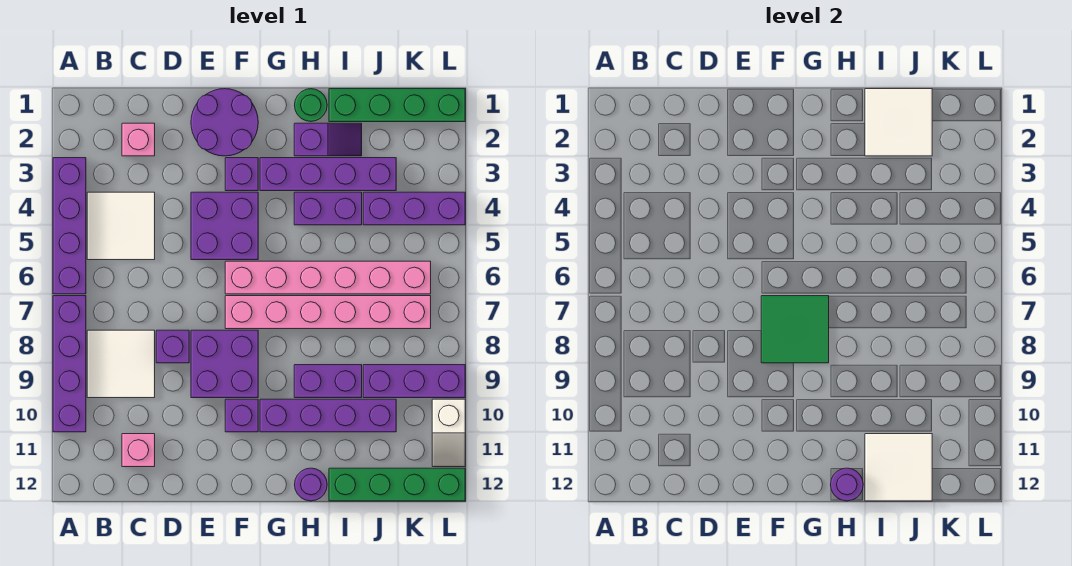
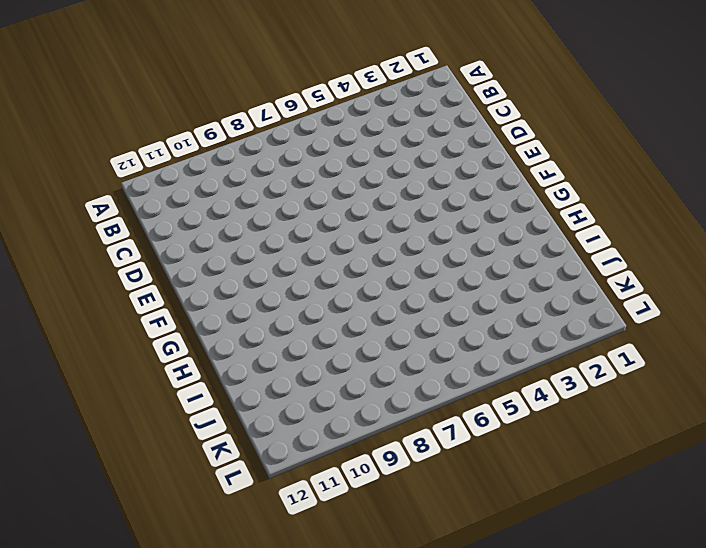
none -> purple 1x4 brick [53,158,86,294]
none -> purple 1x4 brick [53,296,86,432]
none -> white 2x2 tile [87,192,155,260]
none -> white 2x2 tile [87,330,155,398]

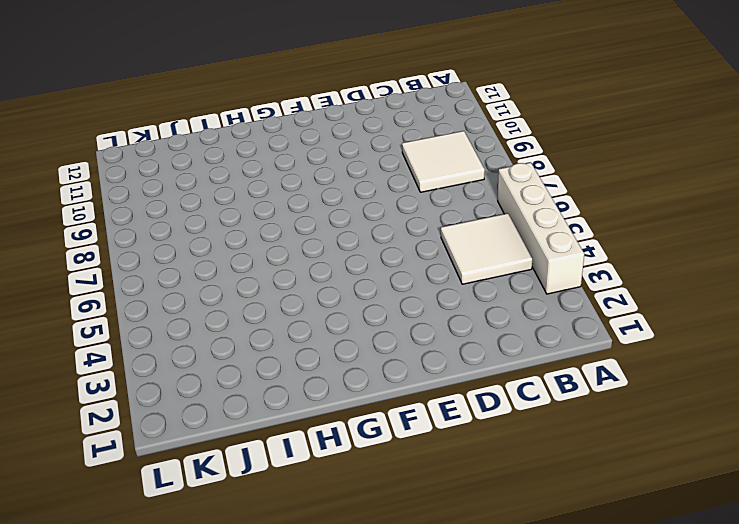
white 1x4 brick [498,162,584,294] -> purple 1x4 brick [53,158,86,294]
none -> purple 1x4 brick [53,296,86,432]
none -> pink 1x1 brick [122,123,155,156]
none -> pink 1x1 brick [122,434,155,467]
none -> purple 1x1 brick [156,330,189,363]

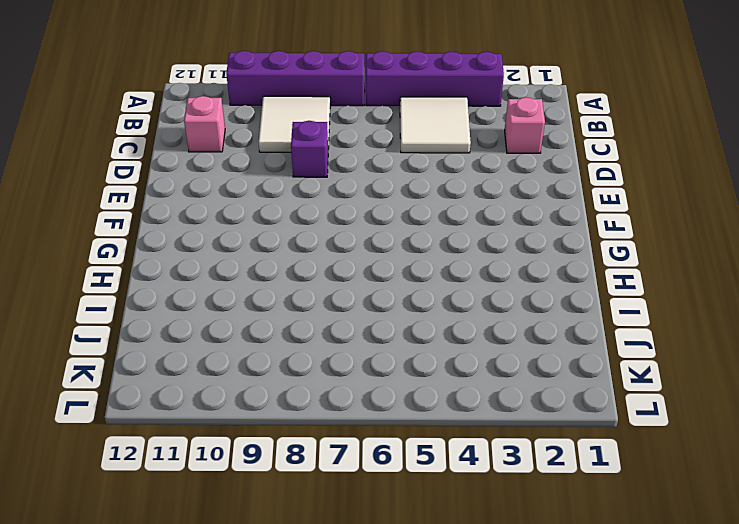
none -> purple 2x2 round brick [191,89,258,156]
none -> purple 2x2 brick [191,192,258,260]
none -> purple 2x2 brick [191,330,258,398]
none -> purple 1x1 brick [225,158,258,191]

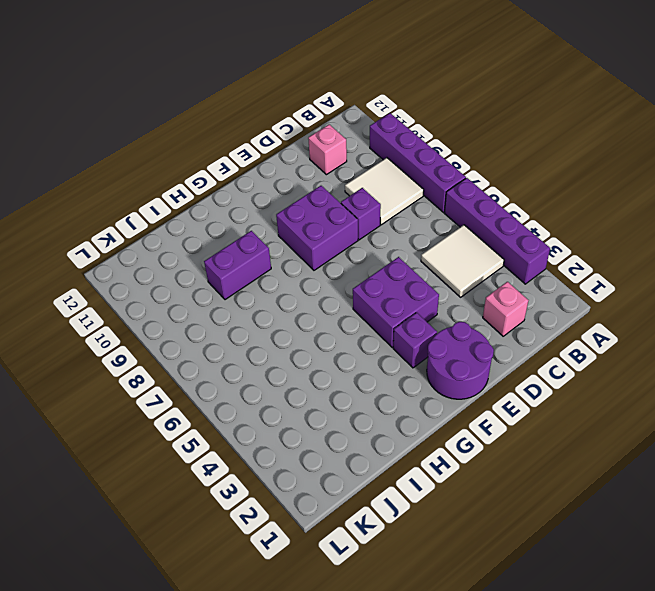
none -> pink 1x6 brick [225,261,431,294]
none -> pink 1x6 brick [225,296,431,329]
none -> purple 1x1 brick [225,399,258,432]
none -> purple 1x4 brick [260,158,396,191]

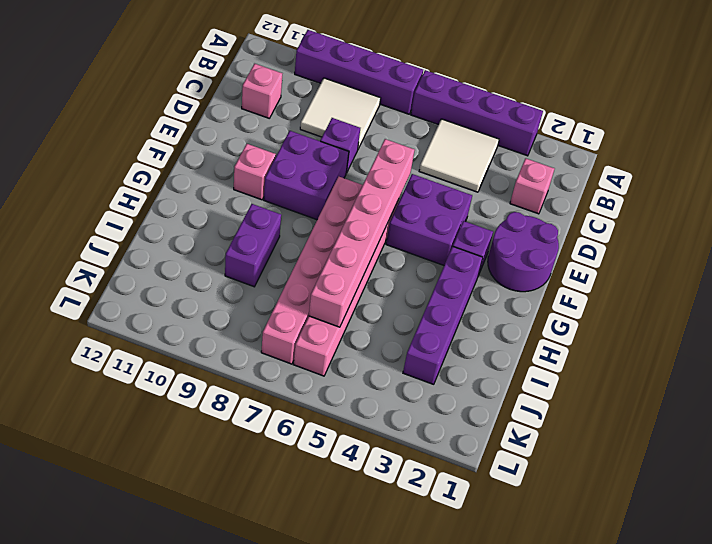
pink 1x6 brick [309,139,414,327] -> none
pink 1x1 brick [234,144,276,200] -> purple 1x1 brick [225,399,258,432]
none -> purple 1x4 brick [260,399,396,432]
none -> green 1x1 round brick [295,89,327,122]
none -> purple 1x2 slope [294,123,362,156]
none -> purple 1x2 brick [294,192,362,225]

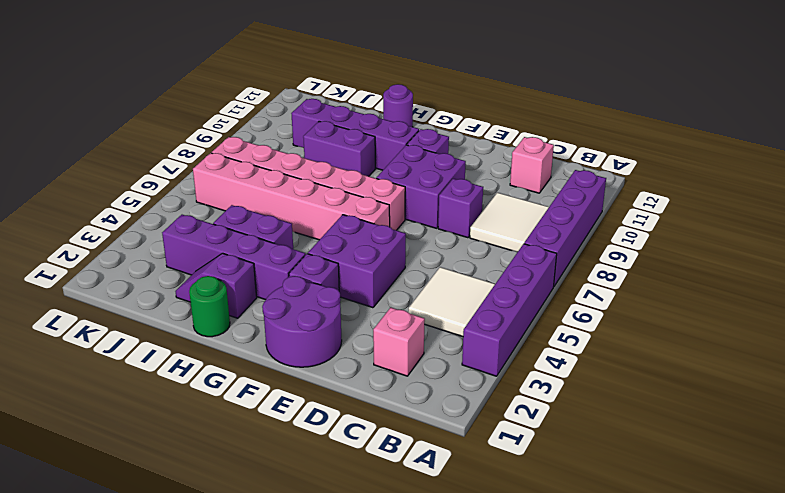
none -> green 1x4 brick [329,89,465,122]
none -> green 1x4 brick [329,468,465,501]
none -> purple 1x3 brick [363,192,465,225]
none -> purple 1x3 brick [363,365,465,398]

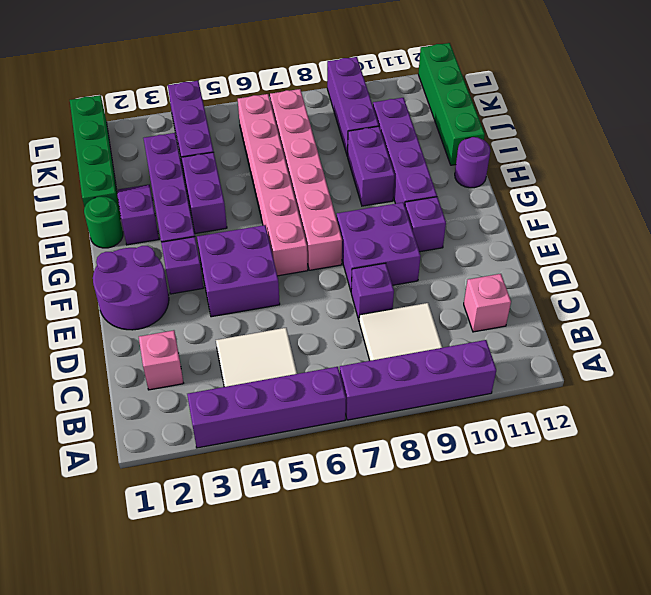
none -> white 1x2 slope [432,399,465,467]
none -> green 2x2 tile [761,296,829,363]
none -> purple 1x1 round brick [831,468,863,501]
none -> white 2x2 tile [865,89,932,156]

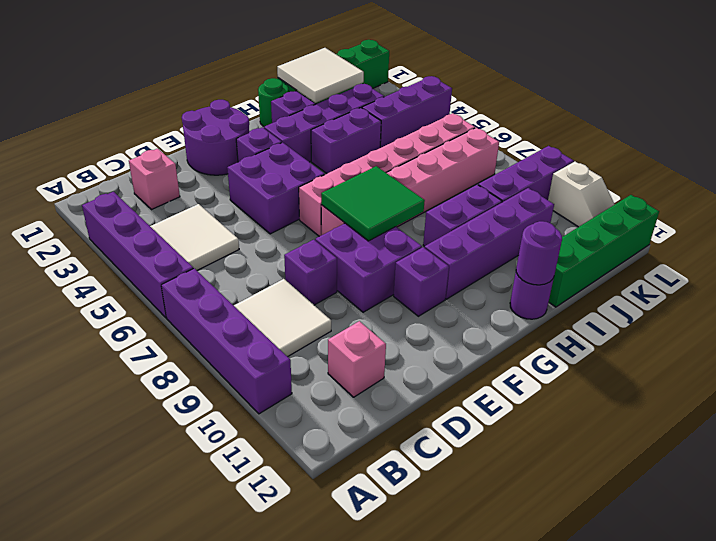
none -> white 2x2 tile [865,434,932,501]

